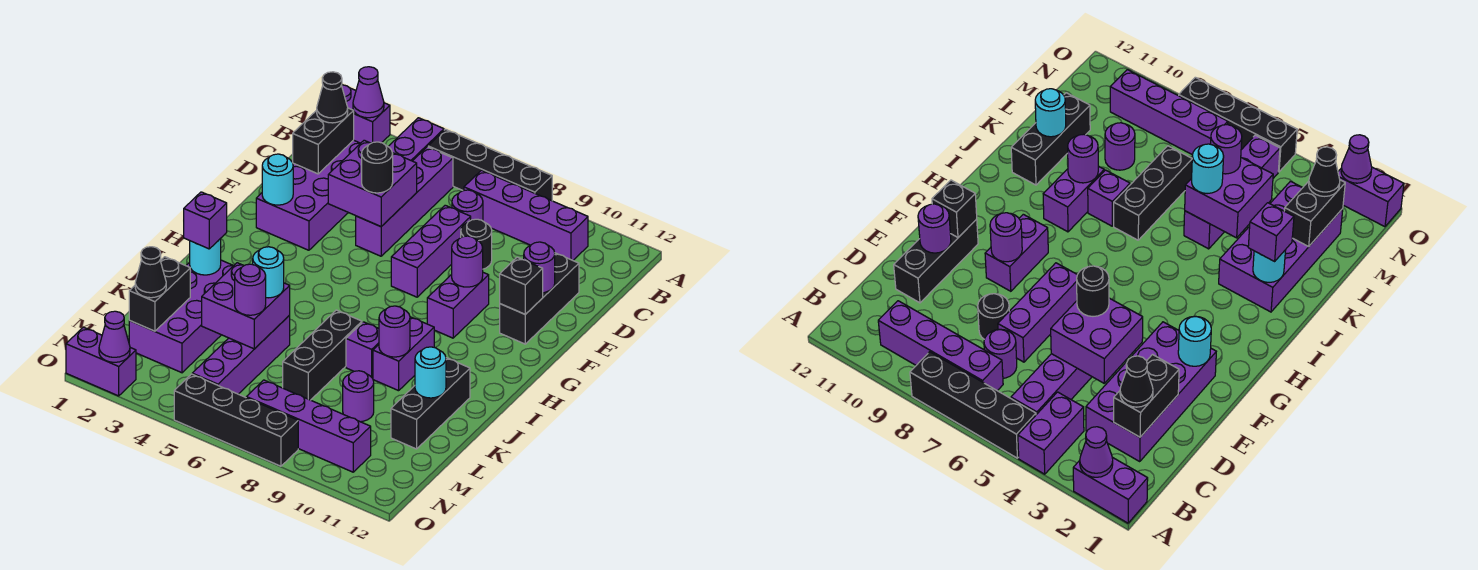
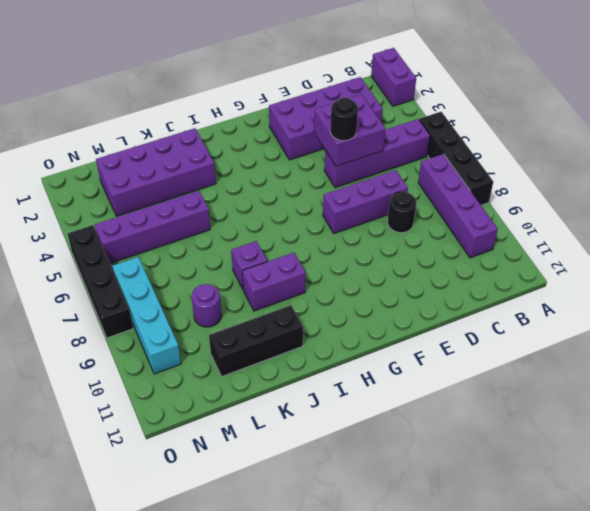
cyan 1x4 brick [112,257,181,374] -> purple 1x4 brick [246,380,371,472]
none -> purple 1x2 brick [388,118,444,161]
none -> purple 1x1 round brick [452,190,483,221]
none -> black 1x3 brick [500,253,579,344]
none -> purple 1x2 brick [427,273,489,338]

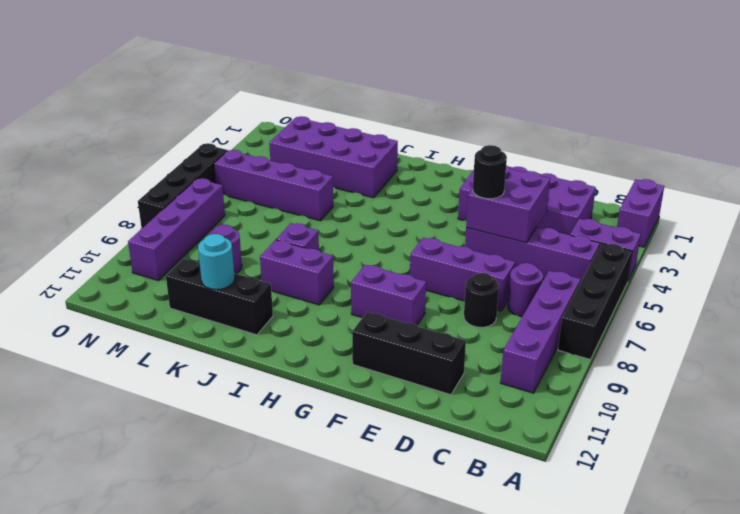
none -> black 1x3 brick [283,310,362,400]
none -> purple 1x2 brick [66,327,136,396]
none -> purple 1x1 cone [353,67,384,118]
none -> black 1x2 brick [293,108,354,174]

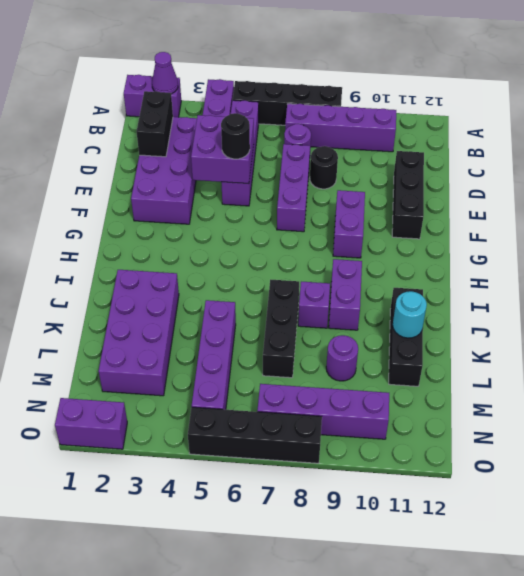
none -> purple 1x1 round brick [524,242,555,293]
none -> cyan 1x1 round brick [262,154,293,205]
none -> purple 1x1 round brick [452,236,483,287]
none -> black 1x1 brick [500,257,543,314]

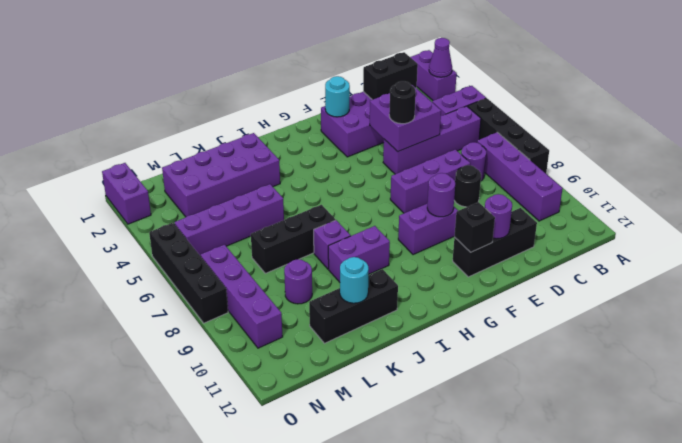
none -> cyan 1x1 round brick [190,238,221,275]
none -> purple 1x1 round brick [379,306,410,357]
none -> purple 2x2 brick [202,263,290,349]
none -> black 1x2 brick [129,257,190,331]

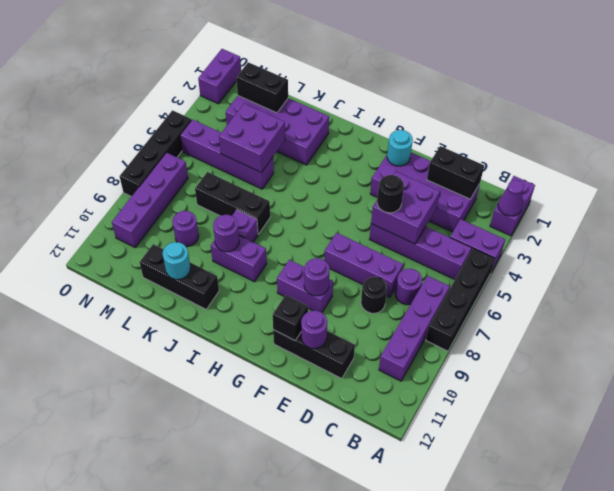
none -> cyan 1x1 round brick [190,238,221,275]
none -> purple 1x1 cone [99,311,130,362]
none -> black 1x1 cone [317,72,348,123]
none -> purple 1x1 brick [184,192,227,249]

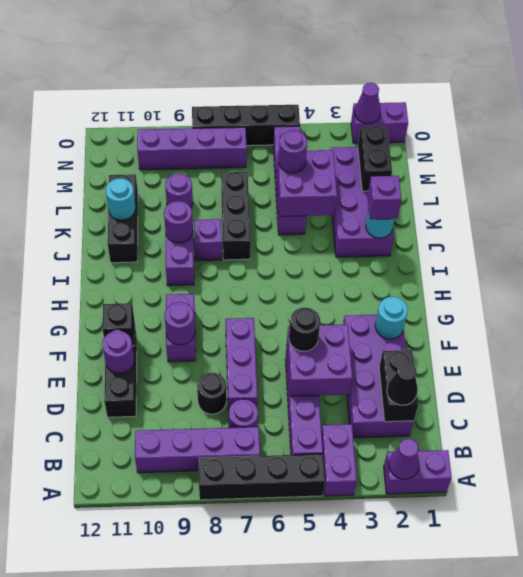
none -> cyan 1x1 round brick [253,247,284,298]
none -> black 1x1 cone [135,247,166,298]

